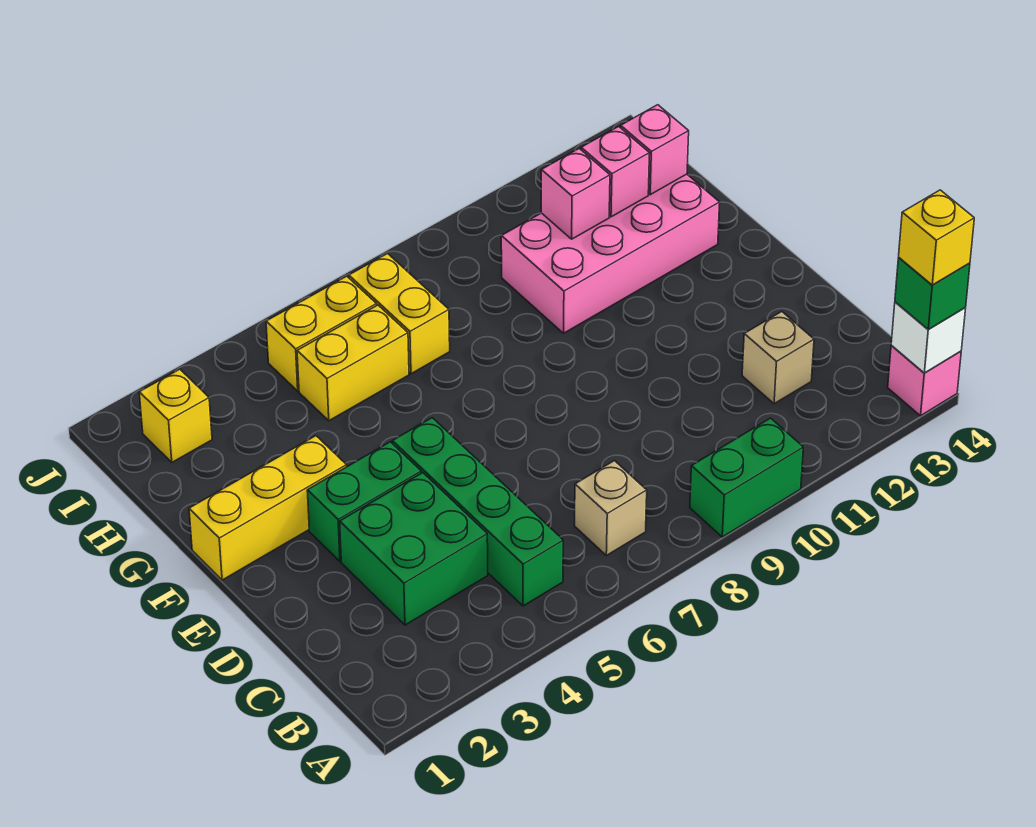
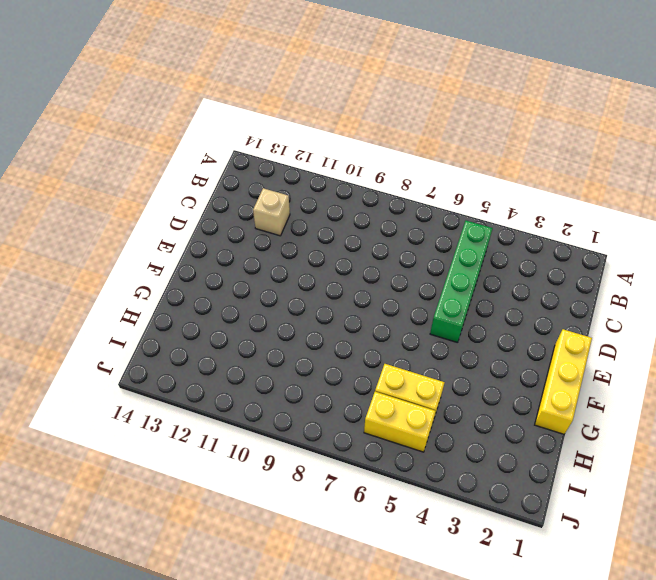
yellow 1x3 brick [535,329,592,434] -> yellow 1x3 brick turned to [189,436,347,580]
none -> green 1x2 brick [690,418,803,537]
none -> pink 1x1 brick [888,346,961,416]
none -> tan 1x1 brick [574,461,647,556]

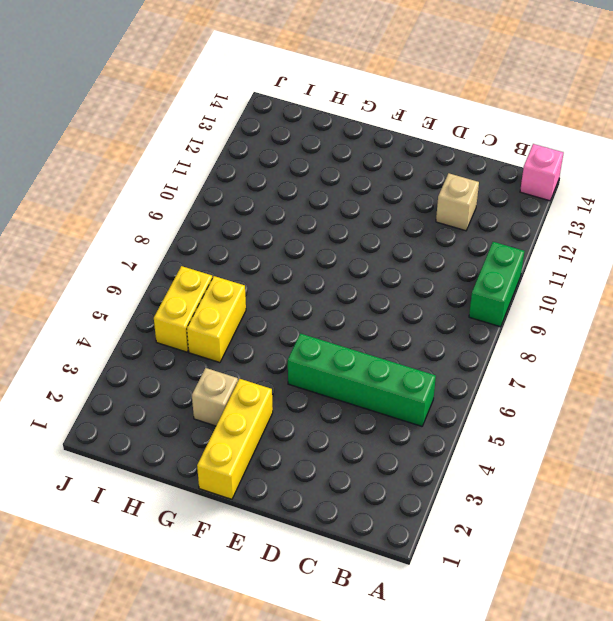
tan 1x1 brick [192,368,238,426] -> tan 1x1 brick moved to [574,461,647,556]
none -> green 2x2 brick [340,473,488,625]
none -> green 1x2 brick [307,442,421,561]
none -> pink 2x4 brick [501,174,720,333]

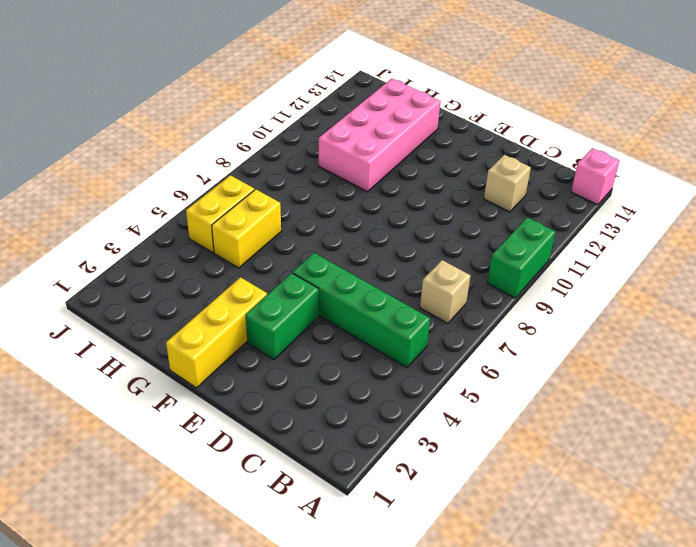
none -> green 2x2 brick [340,473,488,625]
none -> yellow 1x2 brick [349,254,450,374]
none -> yellow 1x1 brick [139,369,212,462]

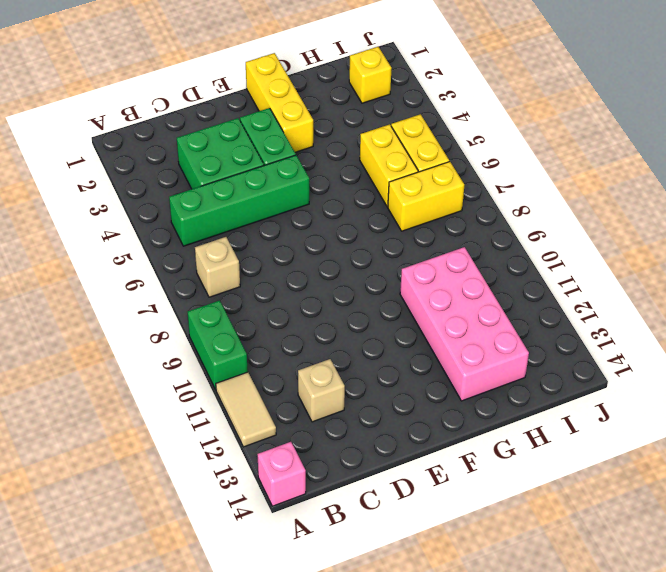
tan 1x2 tile [216,372,276,447] -> none
none -> white 1x1 brick [891,302,966,373]
none -> pink 1x1 brick [541,149,610,239]
none -> pink 1x1 brick [581,126,650,217]

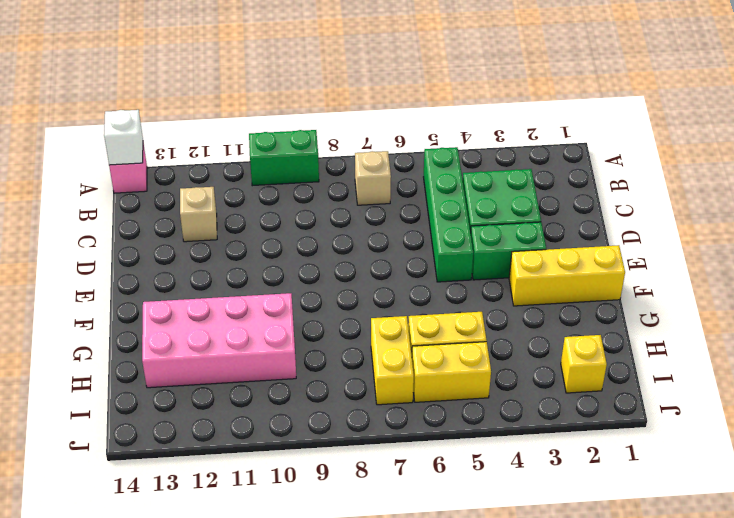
none -> pink 1x1 brick [541,149,610,239]
none -> pink 1x1 brick [581,126,650,217]
none -> pink 1x1 brick [621,105,689,195]

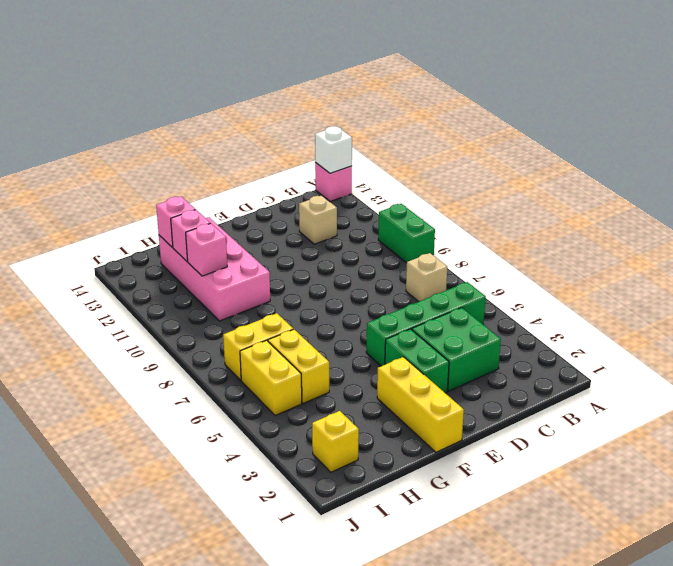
none -> green 1x1 brick [895,258,970,330]
none -> yellow 1x1 brick [899,190,974,285]

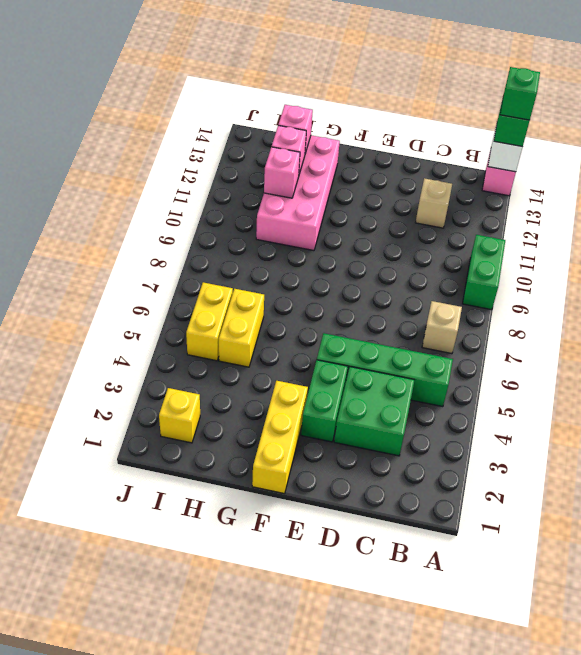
green 1x1 brick [500,67,540,120] -> yellow 1x1 brick [899,190,974,285]
none -> yellow 1x2 brick [349,254,450,374]

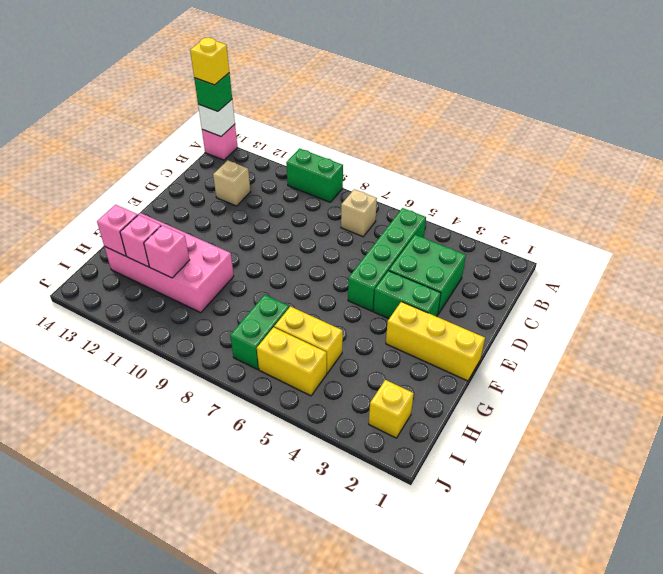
green 1x2 brick [230,295,289,370] -> yellow 1x2 brick [349,254,450,374]

